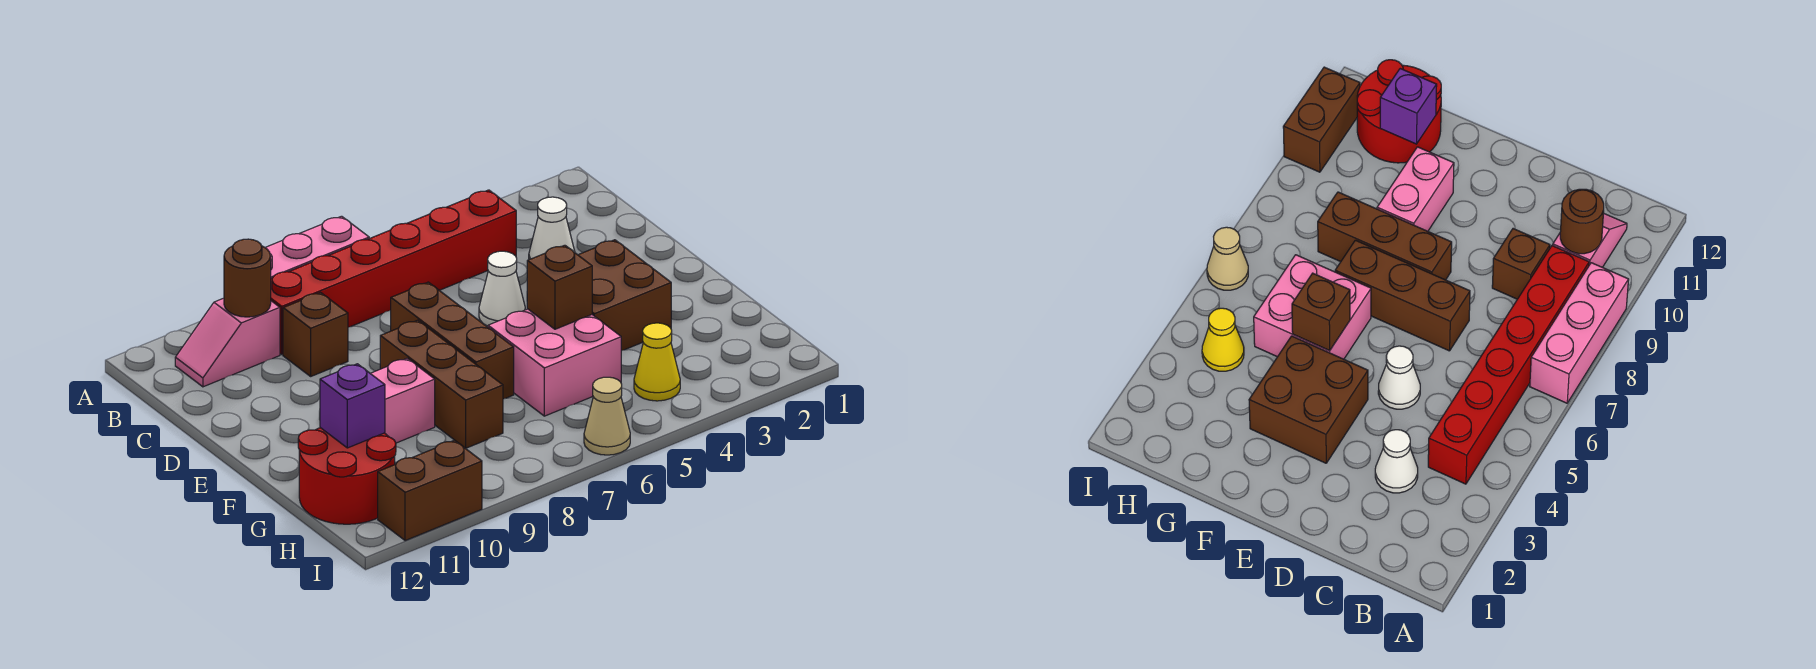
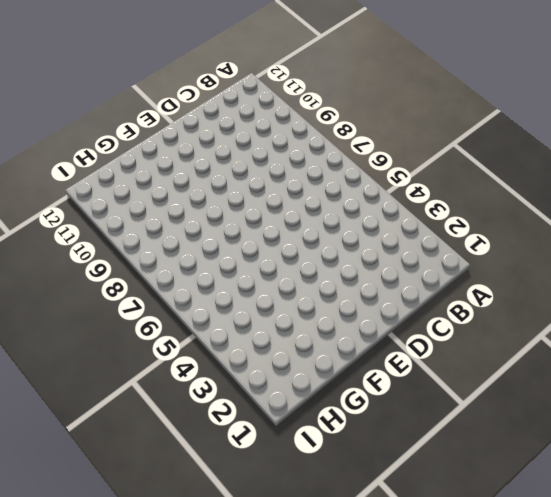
none -> pink 1x3 brick [265,216,369,279]
none -> red 1x6 brick [271,190,516,354]
none -> pink 1x2 slope [175,298,280,387]

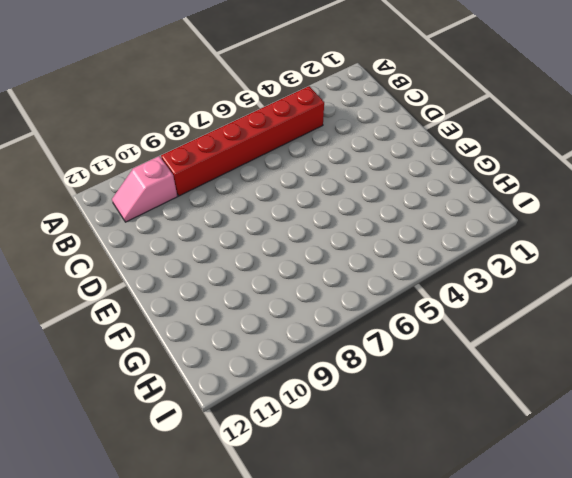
none -> pink 1x3 brick [265,216,369,279]
none -> white 1x1 cone [529,197,575,260]
none -> brown 1x1 brick [283,292,348,376]

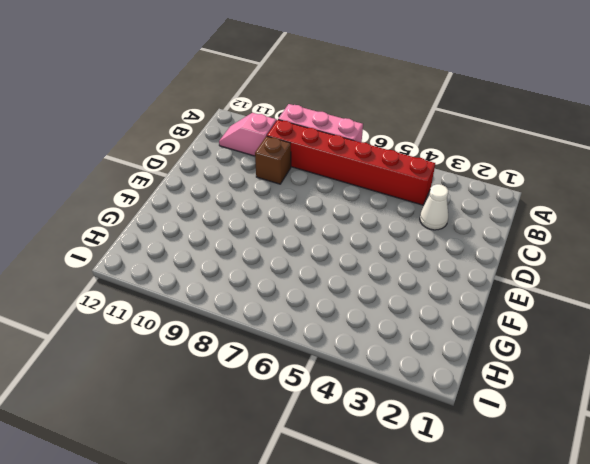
none -> white 1x1 cone [479,251,525,326]
none -> brown 1x3 brick [391,282,514,399]
none -> brown 2x2 brick [579,240,671,351]

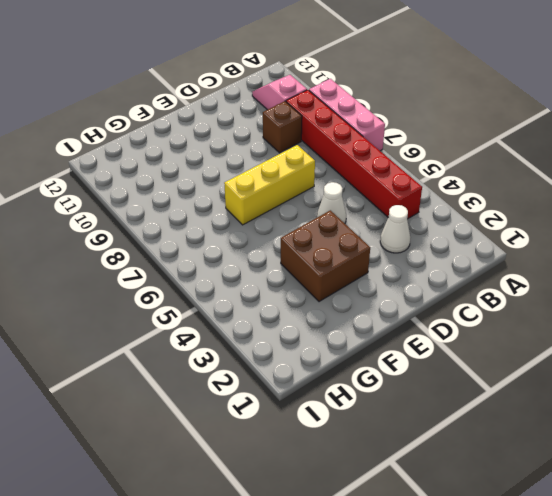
yellow 1x3 brick [224,145,315,225] -> brown 1x3 brick [391,282,514,399]
none -> brown 1x3 brick [380,320,503,448]
none -> pink 2x2 brick [488,309,621,416]
none -> pink 1x2 brick [370,358,435,443]

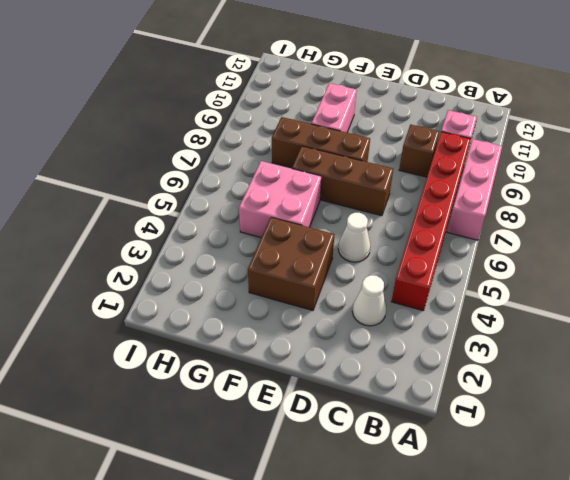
none -> red 2x2 round brick [298,428,396,524]
none -> yellow 1x1 cone [634,323,680,401]
none -> tan 1x1 cone [584,377,630,455]

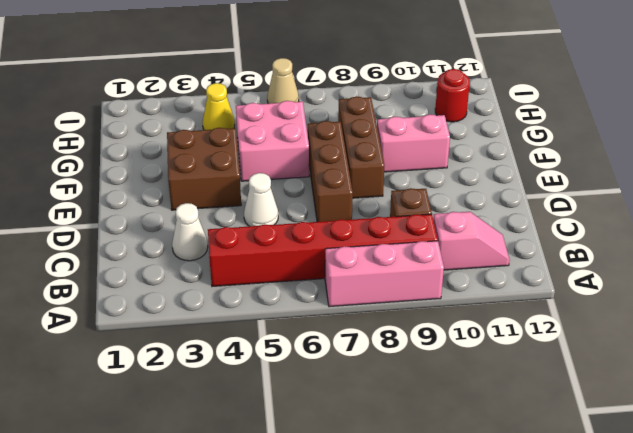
red 1x1 round brick [435,69,470,122] -> red 2x2 round brick [298,428,396,524]
none -> brown 1x2 brick [378,440,482,541]
none -> brown 1x1 round brick [224,239,271,317]
none -> brown 1x1 brick [527,245,592,329]

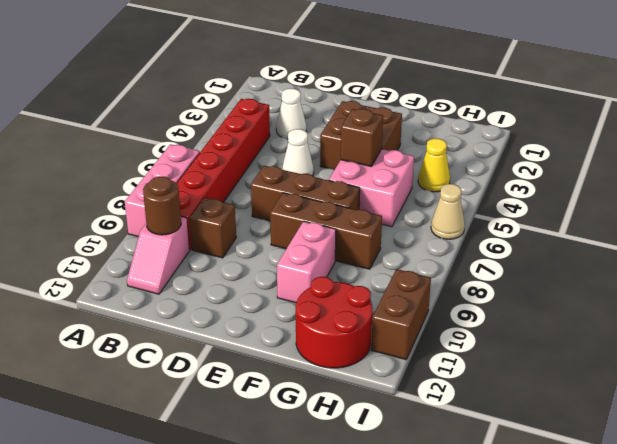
none -> purple 1x1 brick [320,364,385,448]

